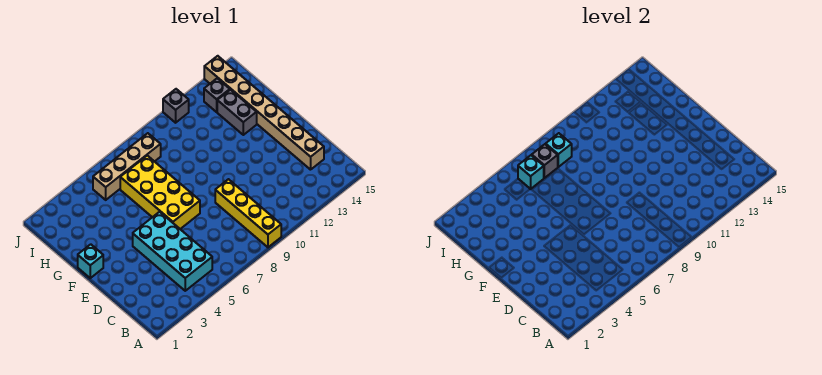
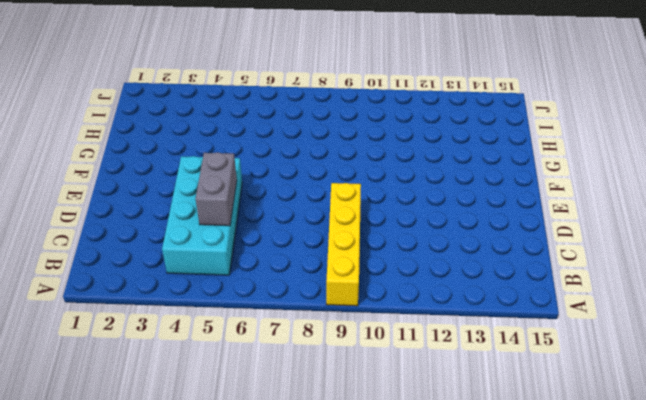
grey 1x2 brick [196,152,237,226] -> grey 1x2 brick moved to [217,90,257,135]
none -> tan 1x8 brick [204,56,324,170]
none -> yellow 2x4 brick [120,156,200,229]
none -> cyan 1x1 brick [78,244,103,278]

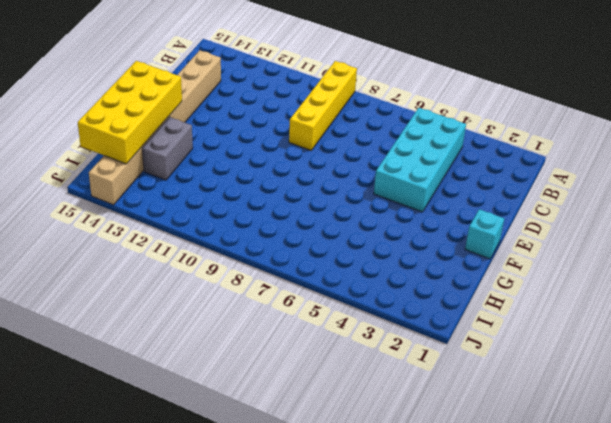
yellow 2x4 brick [78,61,182,164] -> yellow 2x4 brick moved to [120,156,200,229]
none -> tan 1x4 brick [93,133,161,200]
none -> grey 1x1 brick [204,78,230,112]
none -> grey 1x1 brick [163,89,189,123]

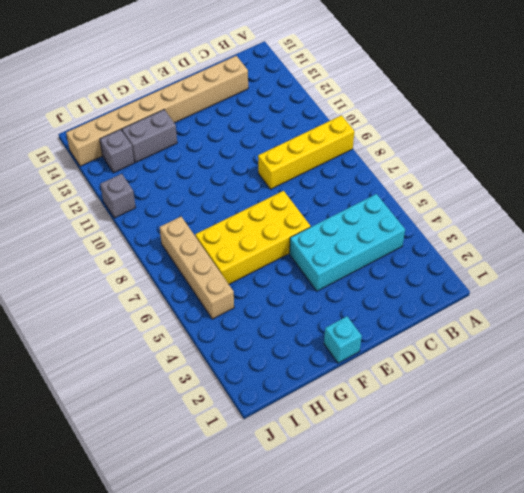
none -> cyan 1x1 brick [518,155,544,189]
none -> grey 1x1 brick [532,144,558,178]
none -> cyan 1x1 brick [546,133,572,167]

